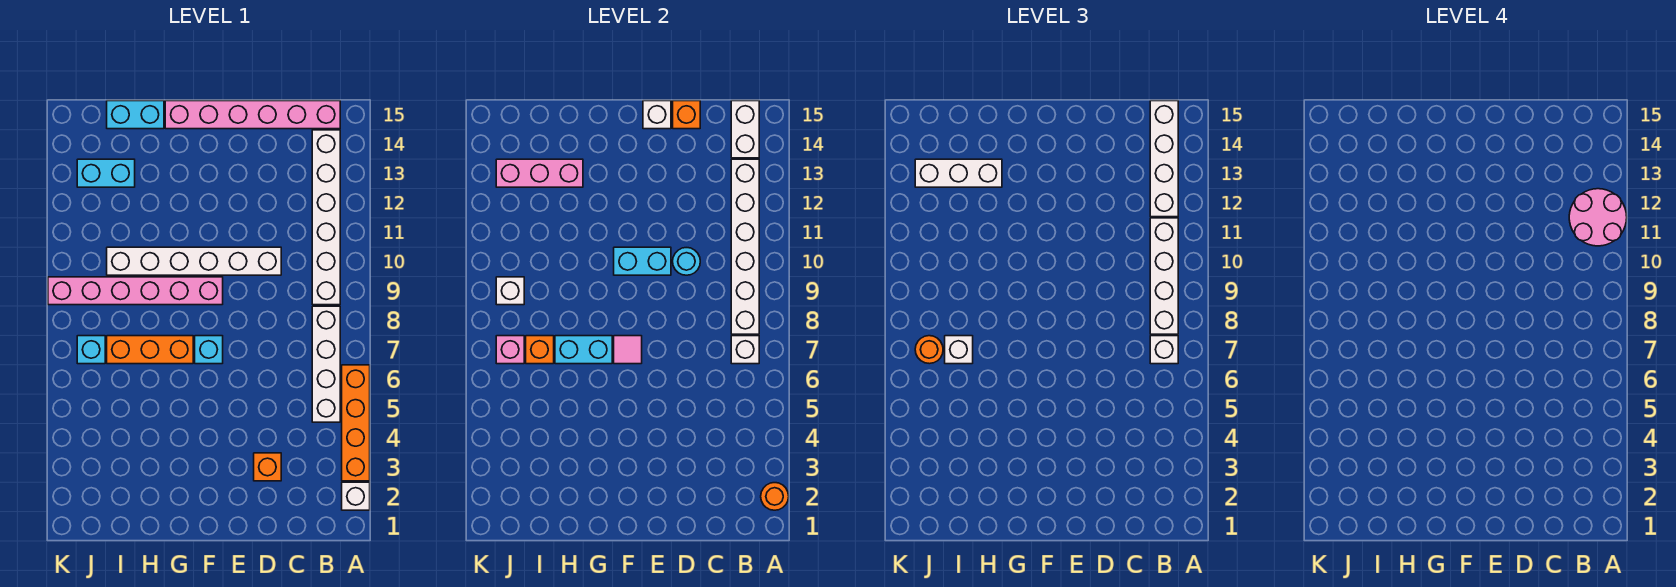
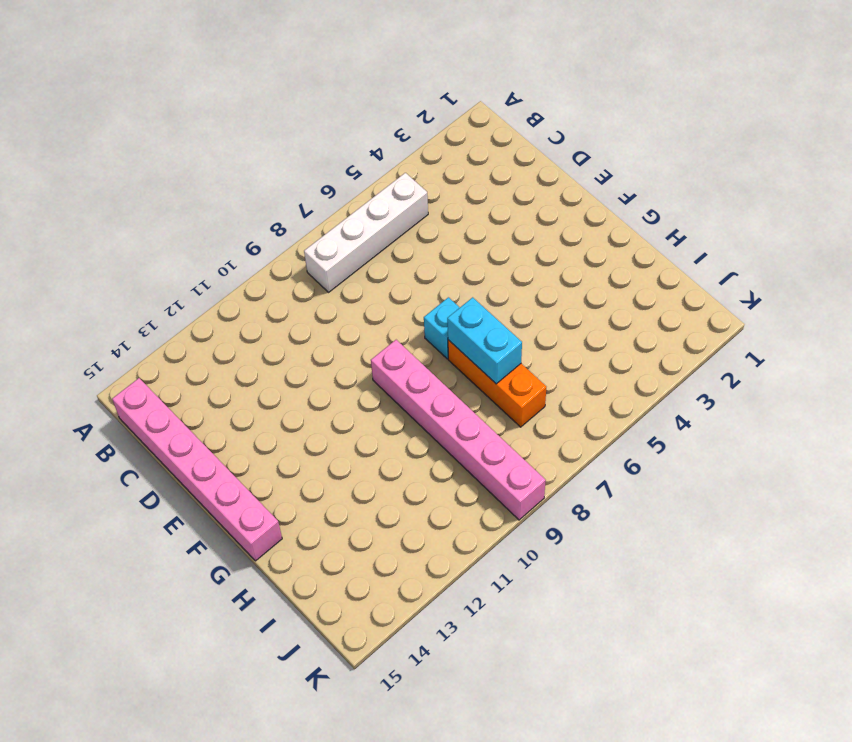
none -> white 1x1 brick [342,482,370,510]
none -> orange 1x4 brick [342,365,370,481]
none -> white 1x6 brick [312,130,340,305]
none -> orange 1x1 brick [254,453,281,481]

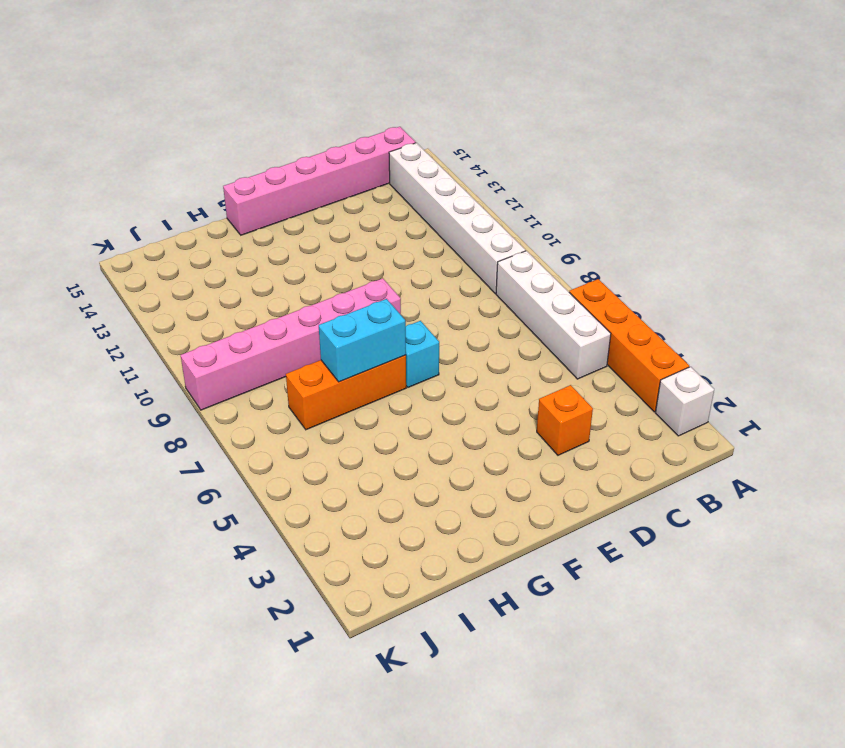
none -> white 1x6 brick [107,247,281,275]
none -> cyan 1x2 brick [107,101,164,129]
none -> cyan 1x2 brick [77,159,135,187]
none -> cyan 1x1 brick [77,336,105,364]

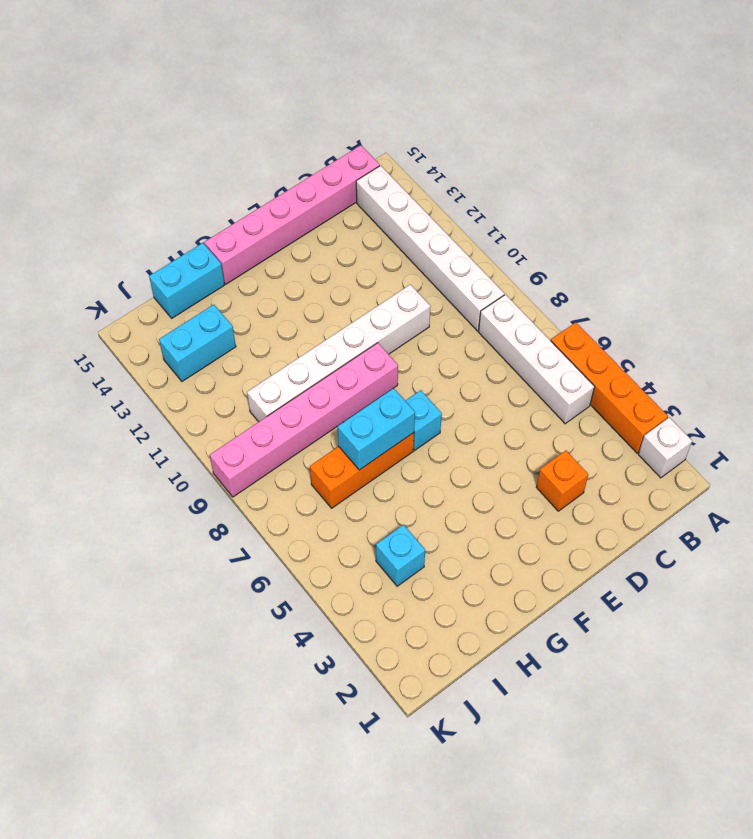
cyan 1x1 brick [376,524,425,586] -> cyan 1x1 brick moved to [77,336,105,364]
none -> orange 1x1 round brick [761,483,789,510]
none -> white 1x1 brick [731,336,759,364]
none -> white 1x6 brick [731,159,759,334]
none -> white 1x2 brick [731,101,759,158]

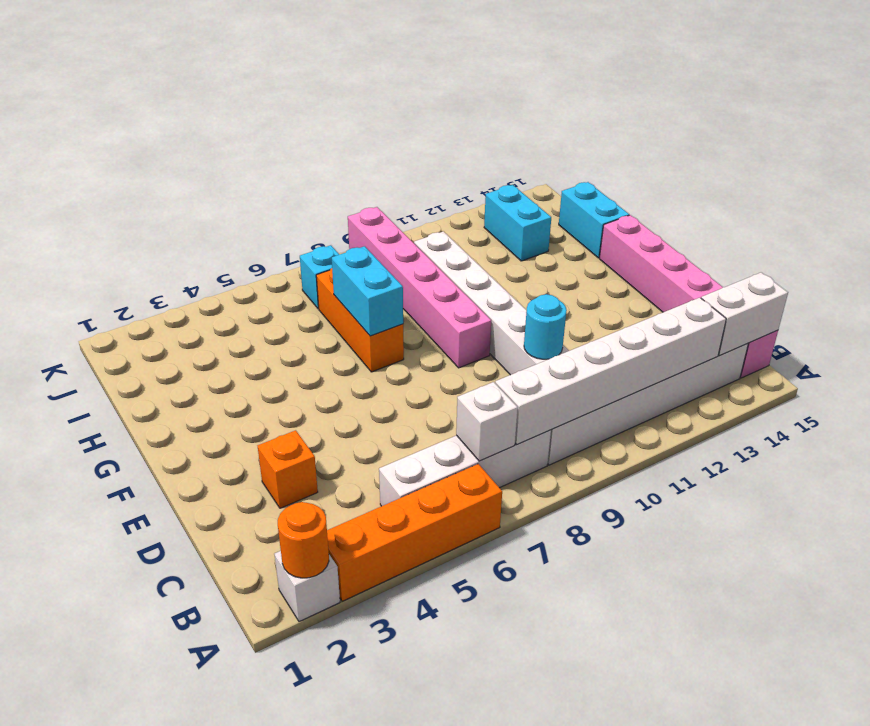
none -> cyan 1x1 brick [195,336,223,364]
none -> orange 1x1 brick [673,101,700,129]
none -> cyan 1x2 brick [614,247,671,275]
none -> white 1x1 brick [643,101,671,129]

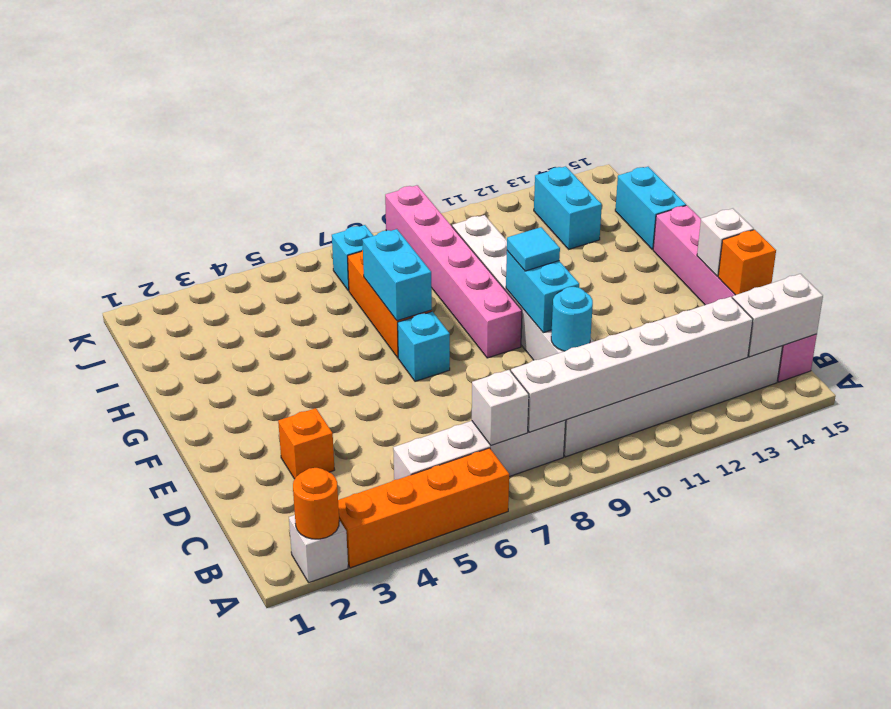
cyan 1x1 tile [507,227,560,271] -> none
none -> pink 1x1 tile [614,336,642,364]
none -> pink 1x3 brick [496,159,583,187]
none -> orange 1x1 brick [526,336,554,364]
none -> pink 1x1 brick [496,336,524,364]

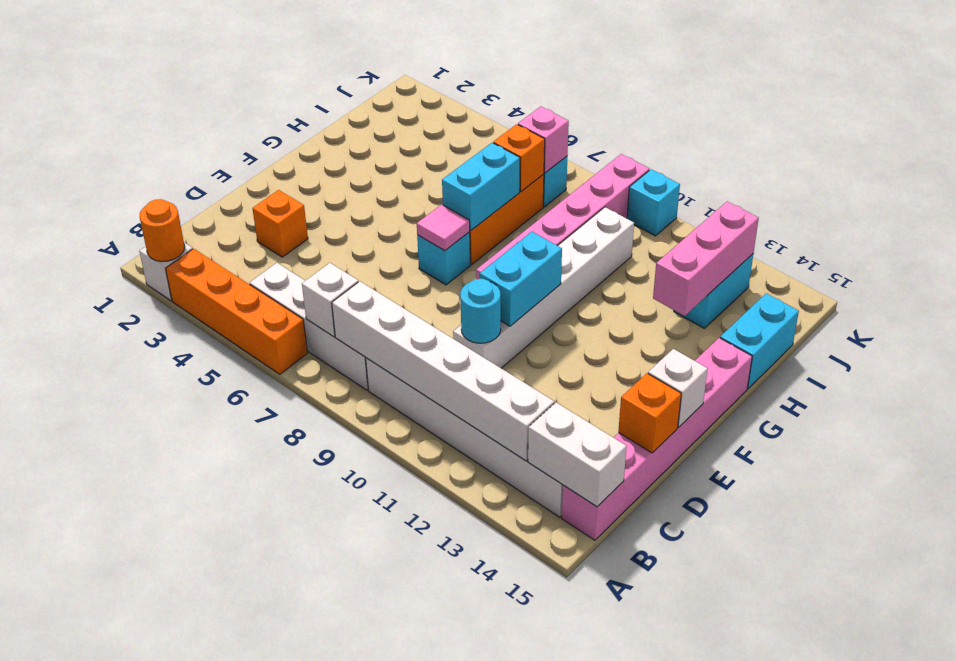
cyan 1x1 brick [627,169,680,236] -> none
none -> white 1x1 brick [496,277,524,305]
none -> white 1x1 brick [1150,336,1178,364]
none -> white 1x4 brick [1150,218,1178,334]
none -> white 1x4 brick [1150,101,1178,217]

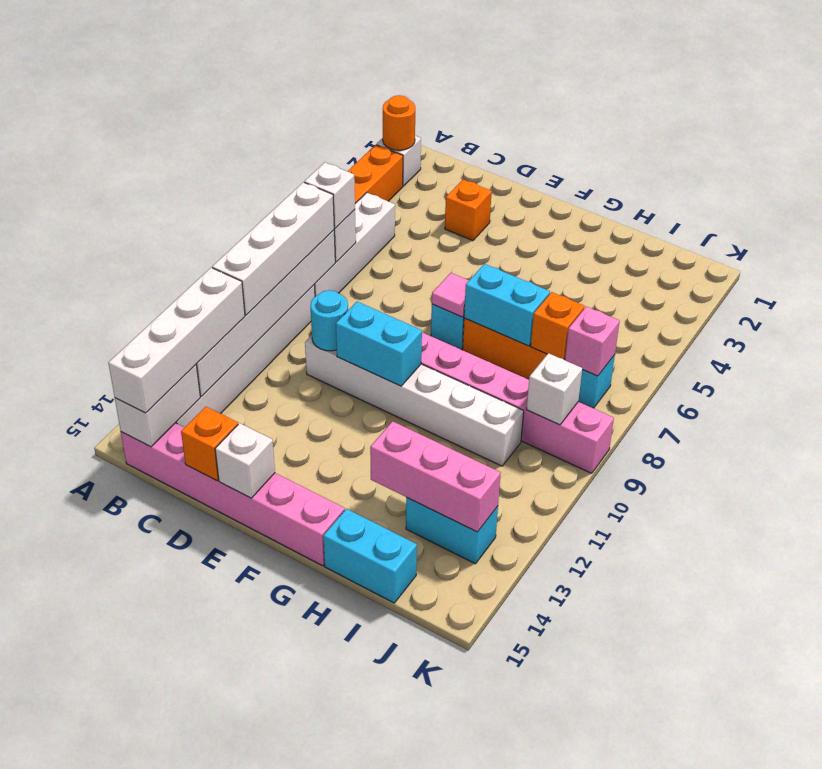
none -> white 1x3 brick [915,159,1002,187]
none -> white 1x1 brick [945,336,973,364]
none -> orange 1x1 round brick [915,336,943,364]
none -> pink 2x2 round brick [1569,189,1627,246]

